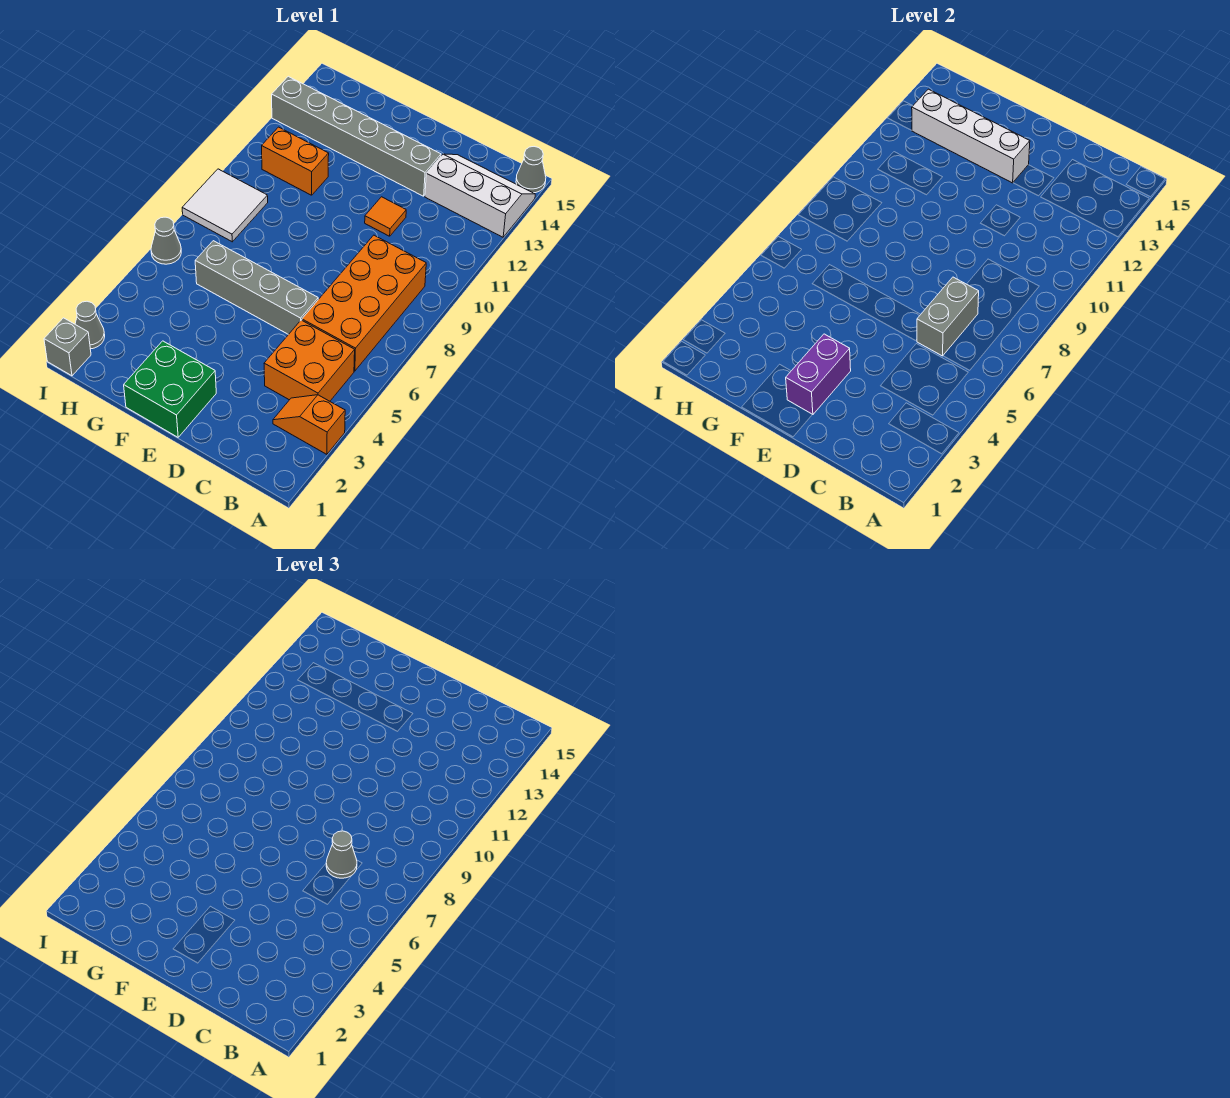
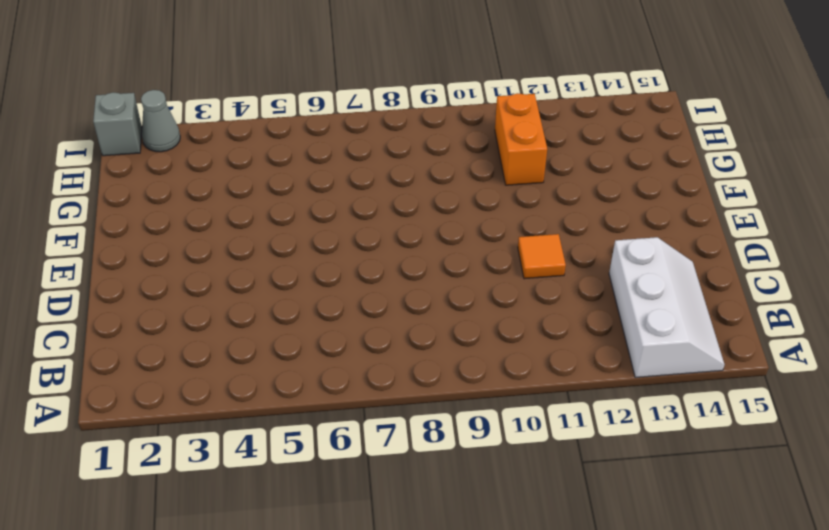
none -> orange 1x2 slope [273,395,345,454]
none -> grey 1x1 cone [516,147,546,193]
none -> orange 2x2 brick [264,320,355,401]

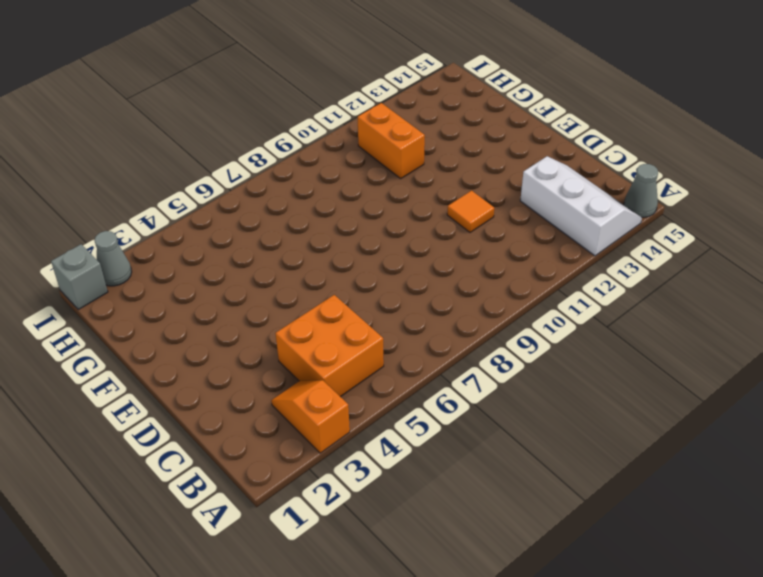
none -> orange 2x4 brick [302,235,426,371]
none -> grey 1x4 brick [195,241,318,335]
none -> grey 1x6 brick [272,76,441,196]

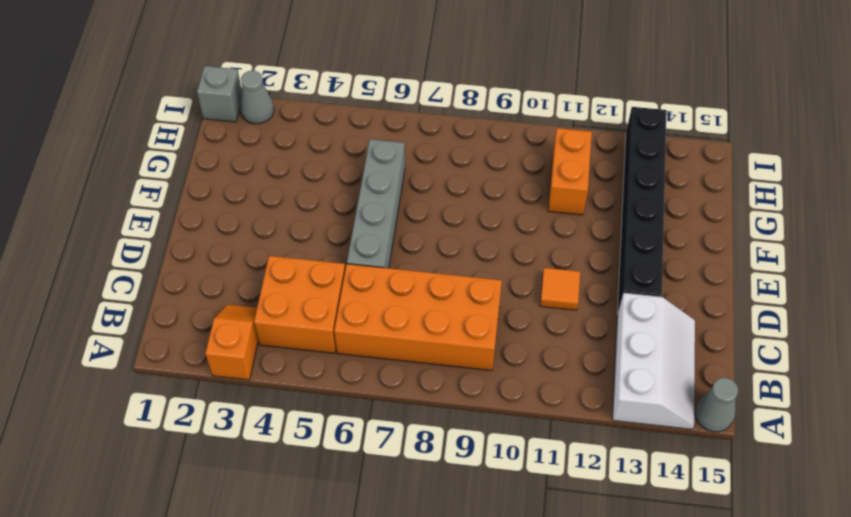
black 1x6 brick [617,107,666,314] -> grey 1x6 brick [272,76,441,196]
none -> green 2x2 brick [124,341,216,437]
none -> white 2x2 tile [182,169,268,242]
none -> grey 1x1 cone [151,217,181,264]

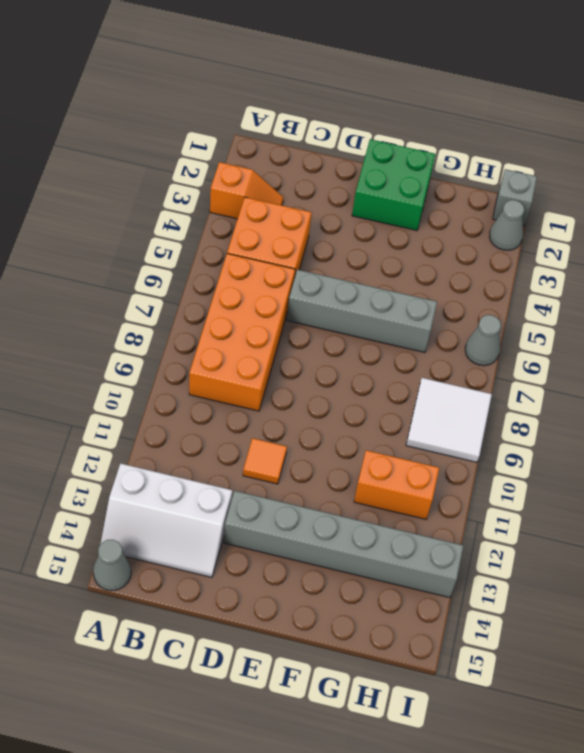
none -> grey 1x2 brick [917,277,979,356]
none -> purple 1x2 brick [786,334,851,415]
none -> white 1x4 brick [912,89,1030,183]

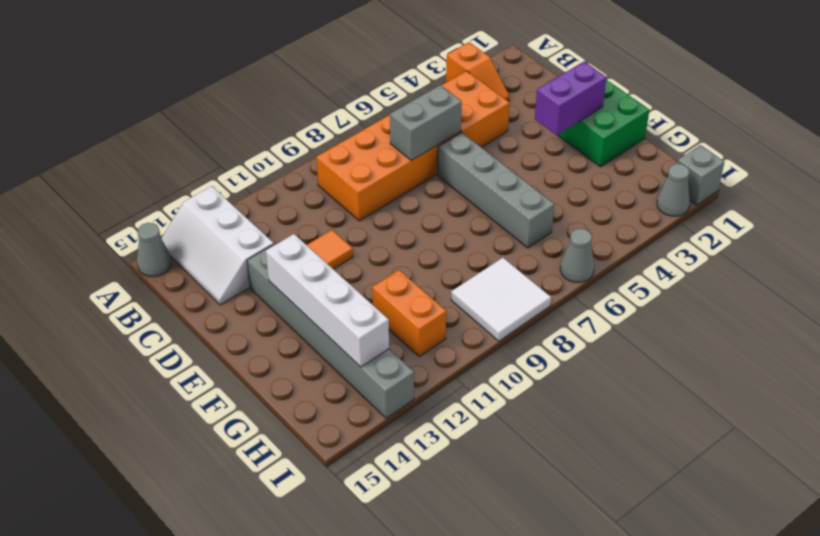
none -> grey 1x1 cone [326,831,357,878]

